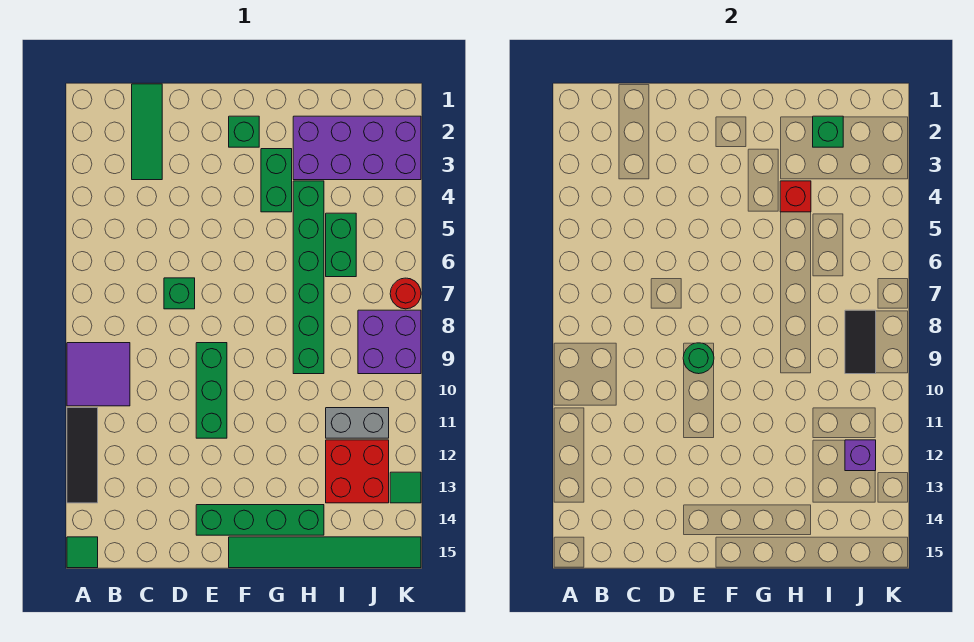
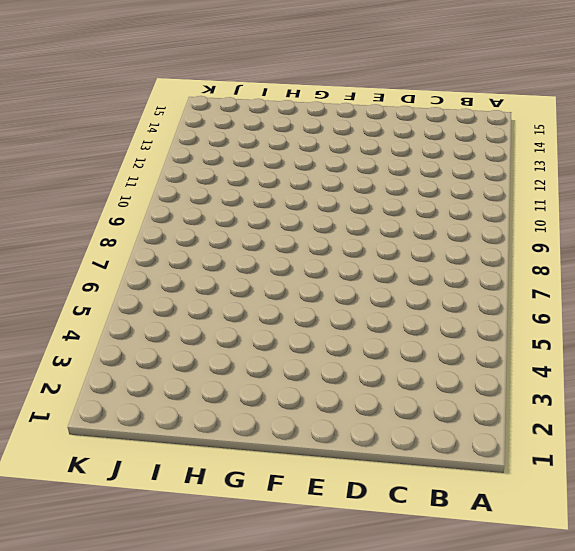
none -> purple 2x2 tile [67,343,130,406]
none -> black 1x3 tile [67,408,98,503]
none -> green 1x1 tile [67,537,98,568]

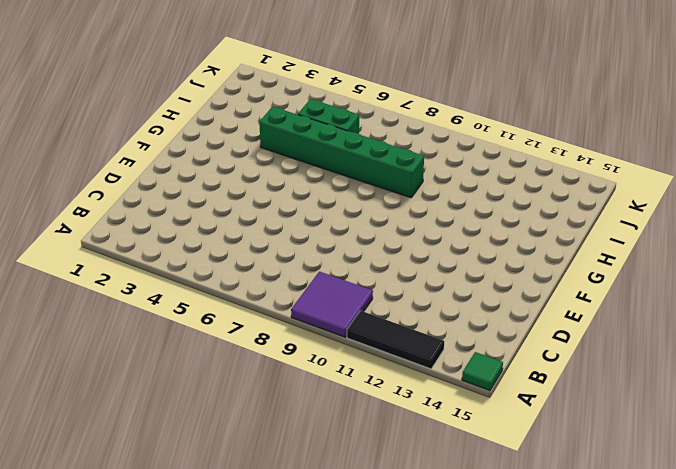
none -> green 1x3 tile [132,84,162,180]
none -> green 1x1 brick [164,278,195,309]
none -> green 1x3 brick [196,343,227,438]

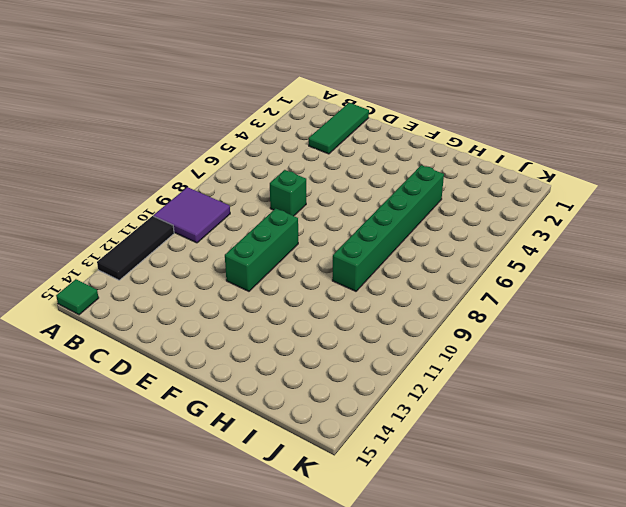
none -> green 1x4 brick [196,505,324,535]
none -> green 1x1 brick [229,116,259,147]
none -> green 1x6 tile [229,537,421,568]

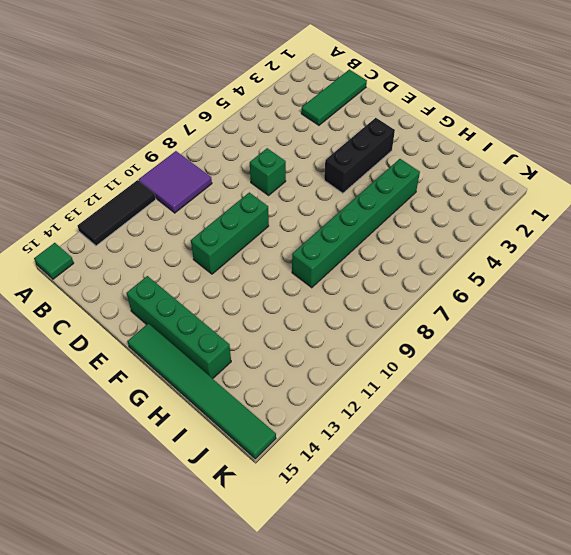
black 1x3 brick [324,118,395,193] -> none
none -> green 1x1 brick [229,116,259,147]
none -> green 1x2 brick [261,149,292,212]
none -> purple 2x4 brick [293,116,421,180]

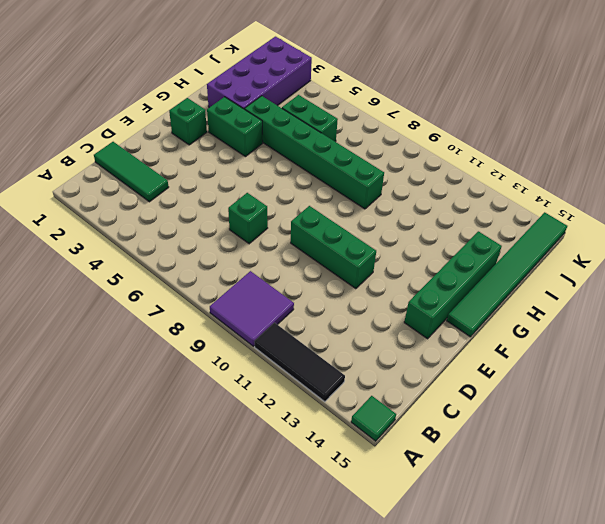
none -> grey 1x2 brick [326,408,389,438]
none -> red 2x2 brick [326,440,389,503]
none -> purple 2x2 brick [358,310,421,374]

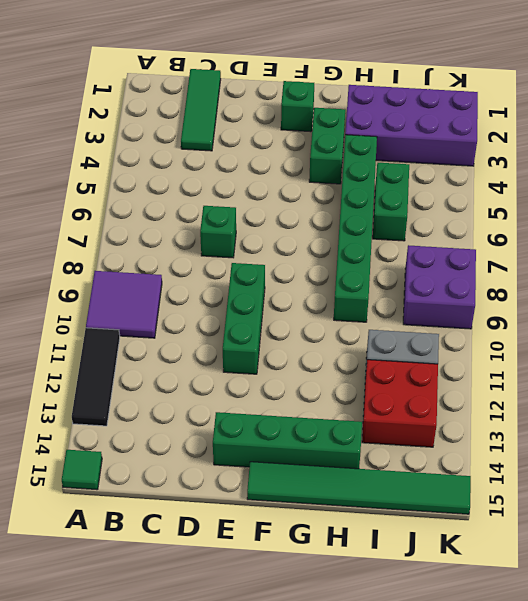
none -> red 1x1 round brick [390,278,421,309]
none -> green 1x1 tile [390,472,421,503]
none -> green 1x1 round brick [683,343,714,374]

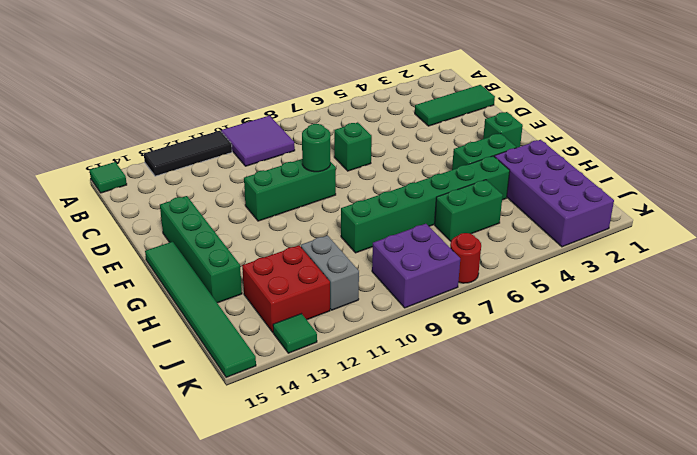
none -> red 1x1 brick [780,181,811,212]
none -> green 1x1 brick [813,116,843,147]
none -> black 1x2 tile [845,310,876,374]

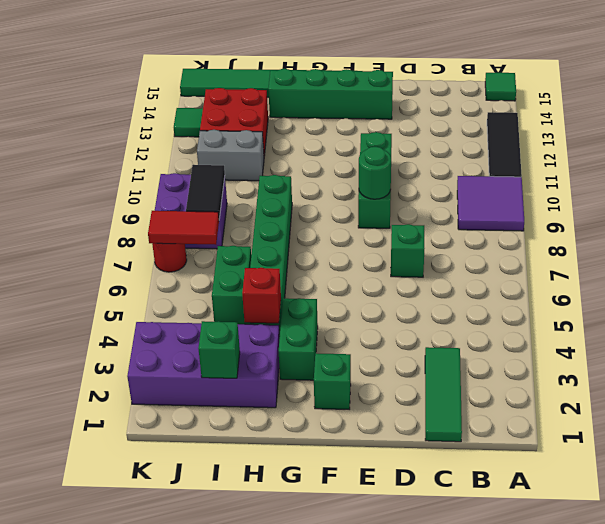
red 1x2 tile [148,211,219,245] -> none
none -> purple 1x1 brick [845,440,876,471]

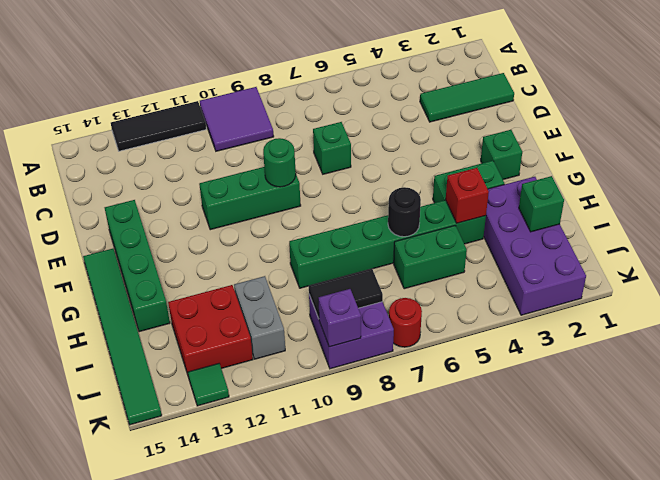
black 1x1 round brick [388,187,421,237] -> none
purple 1x1 brick [318,289,361,347] -> purple 1x1 brick moved to [845,440,876,471]
none -> green 1x1 tile [67,537,98,568]

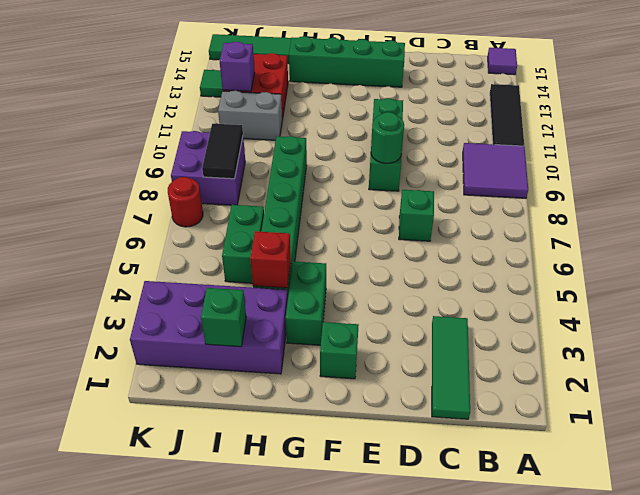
purple 1x1 tile [488,48,517,75] -> green 1x1 tile [67,537,98,568]

